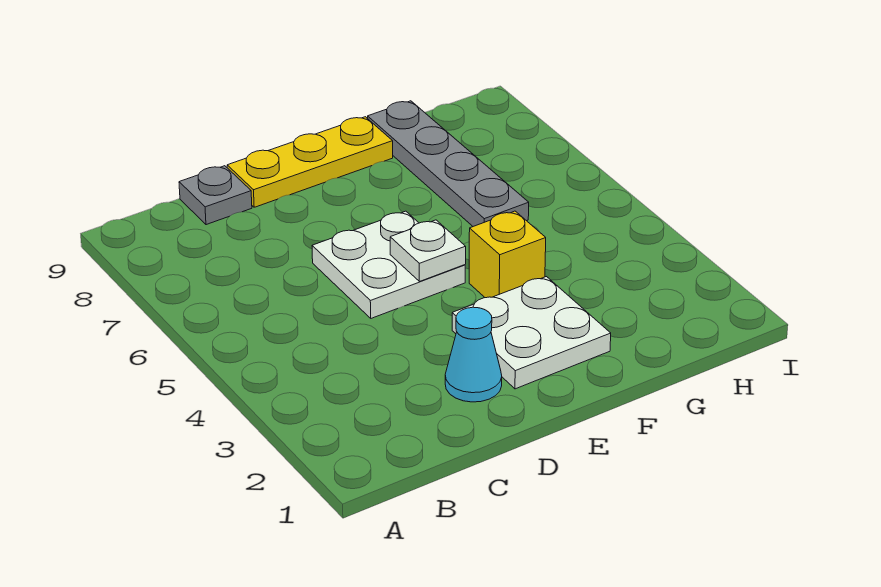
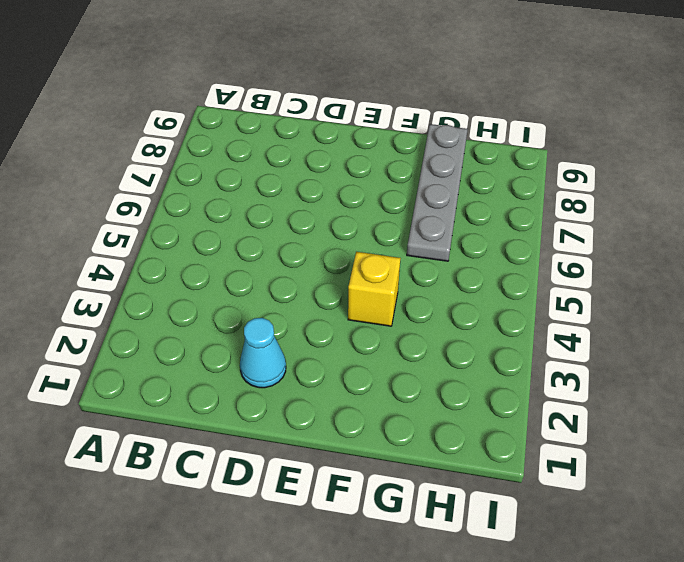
none -> grey 1x1 plate [179,166,252,225]
none -> white 2x2 plate [312,211,465,318]

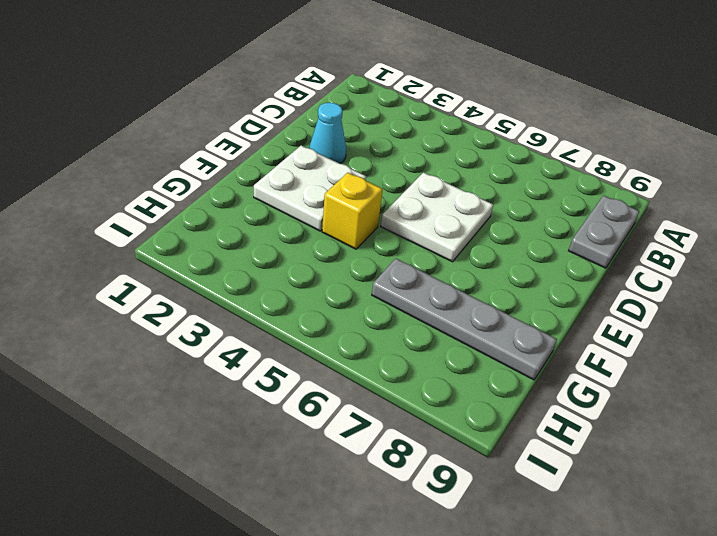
grey 1x2 plate [569,196,640,268] -> grey 1x1 plate [179,166,252,225]
none -> yellow 1x3 plate [227,117,393,207]
none -> white 1x1 plate [390,220,466,282]

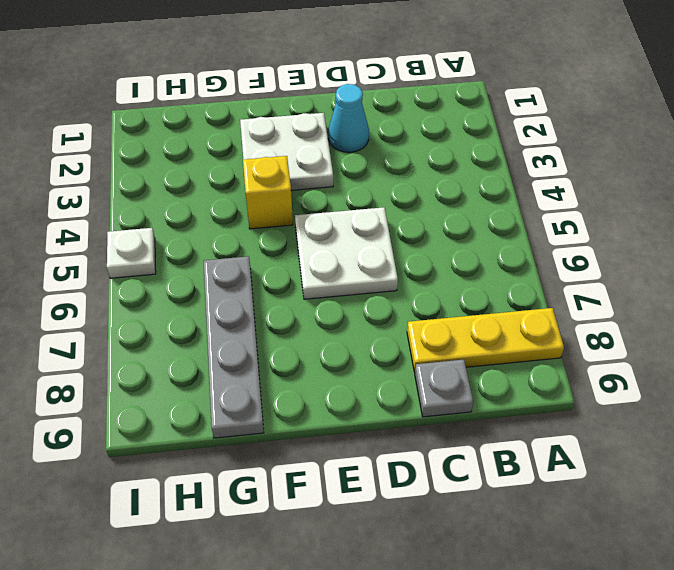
yellow 1x3 plate [407,308,564,372] -> yellow 1x3 plate moved to [227,117,393,207]
white 1x1 plate [107,228,156,278] -> white 1x1 plate moved to [390,220,466,282]

